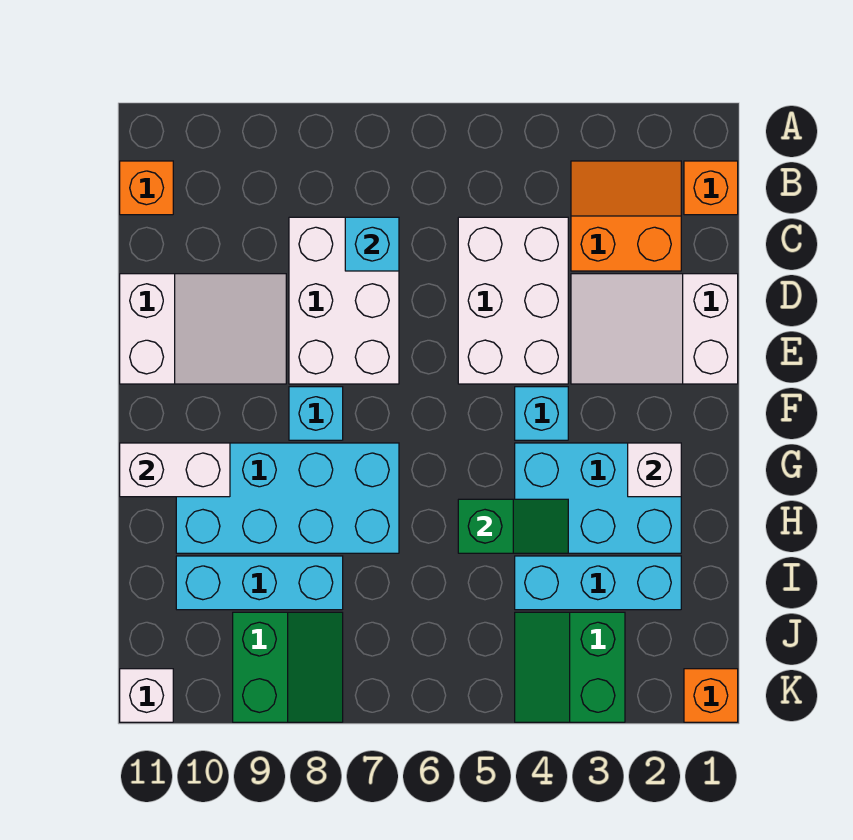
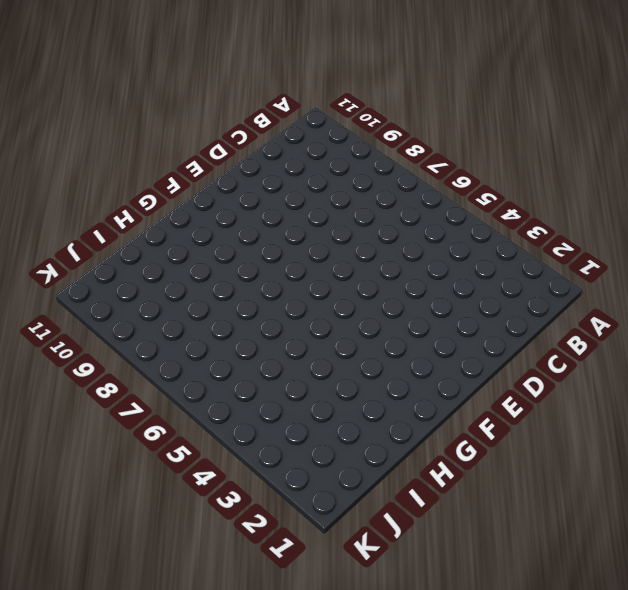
none -> orange 1x1 brick [684,161,738,215]
none -> orange 2x2 slope [571,161,681,271]
none -> orange 1x1 brick [120,161,173,215]

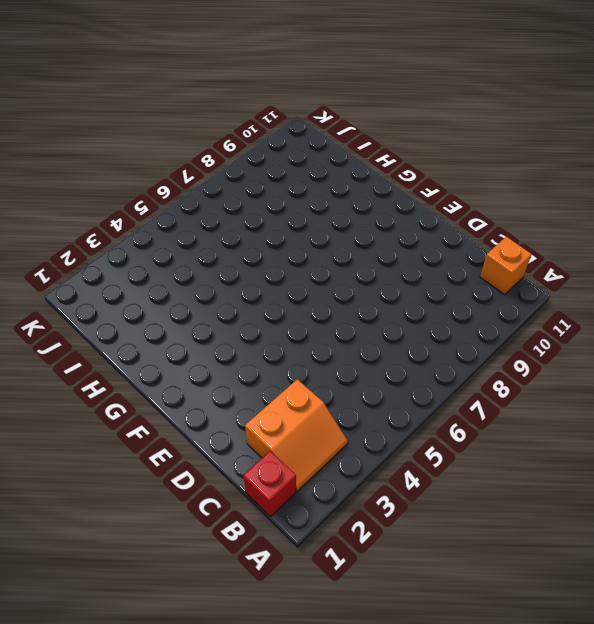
red 1x1 brick [243,451,296,517] -> orange 1x1 brick [684,161,738,215]
none -> white 2x3 brick [458,217,568,384]
none -> white 2x3 brick [289,217,399,384]
none -> white 2x3 slope [571,274,738,384]

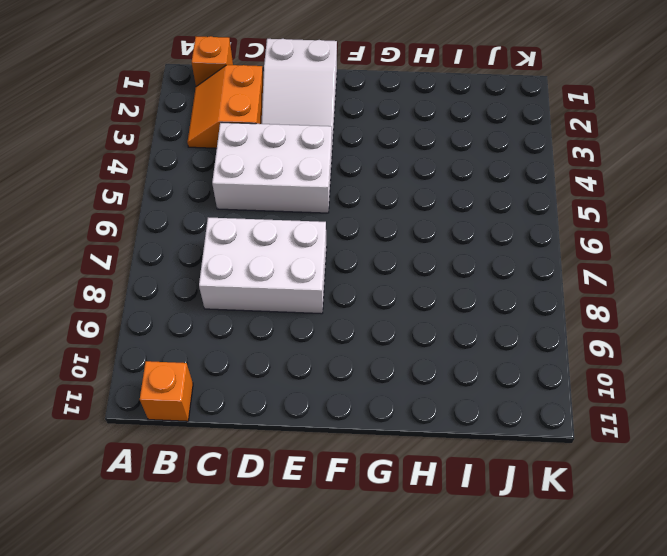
none -> white 2x3 slope [120,274,286,384]
none -> cyan 1x1 brick [515,387,568,440]
none -> cyan 1x1 brick [289,387,343,440]

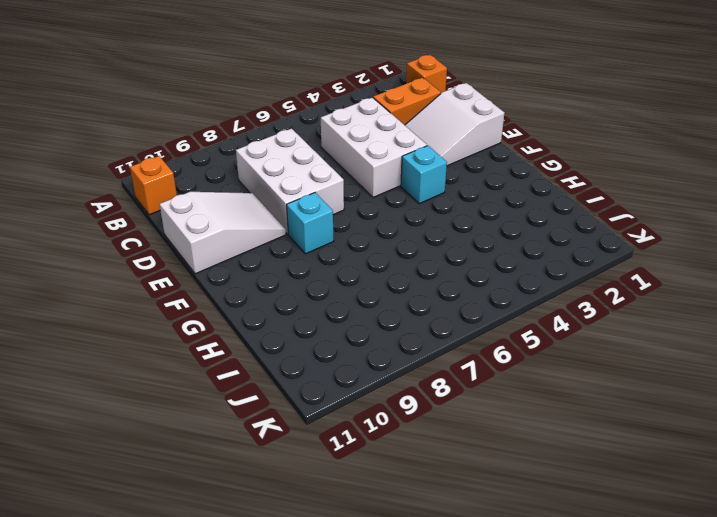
none -> cyan 2x3 brick [515,443,681,553]
none -> cyan 2x4 brick [176,443,399,553]
none -> cyan 1x3 brick [515,556,681,610]

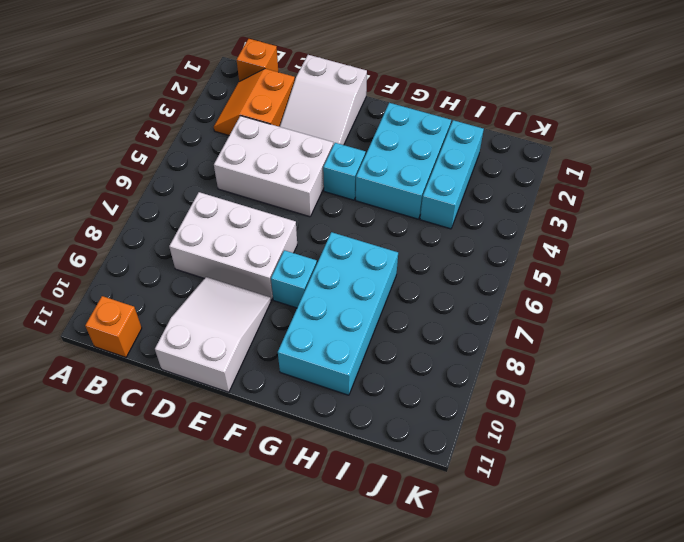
none -> cyan 1x3 brick [176,556,343,610]
none -> green 2x2 slope [515,612,625,722]
none -> green 2x2 slope [233,612,343,722]

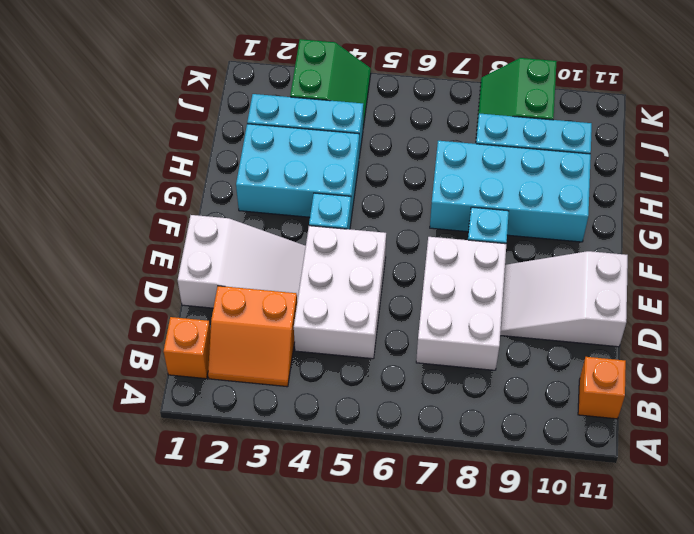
none -> orange 1x1 brick [684,669,738,722]
none -> white 1x1 brick [120,669,173,722]
none -> cyan 1x1 brick [345,217,399,271]

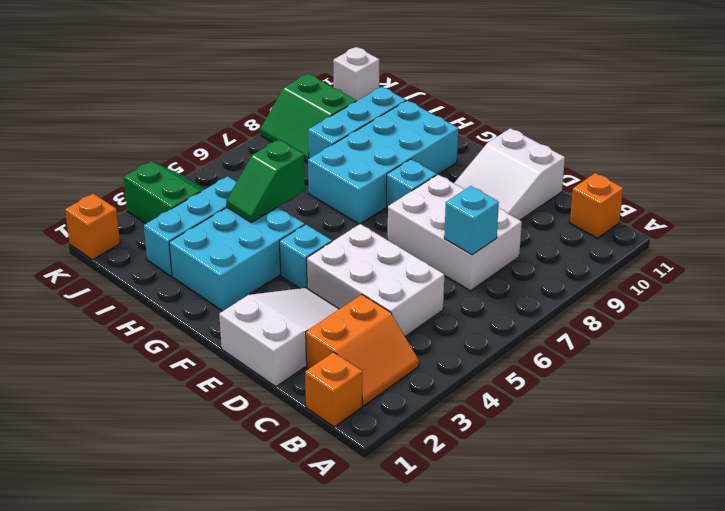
none -> white 1x1 brick [628,443,681,497]
none -> white 1x2 brick [120,443,230,497]

